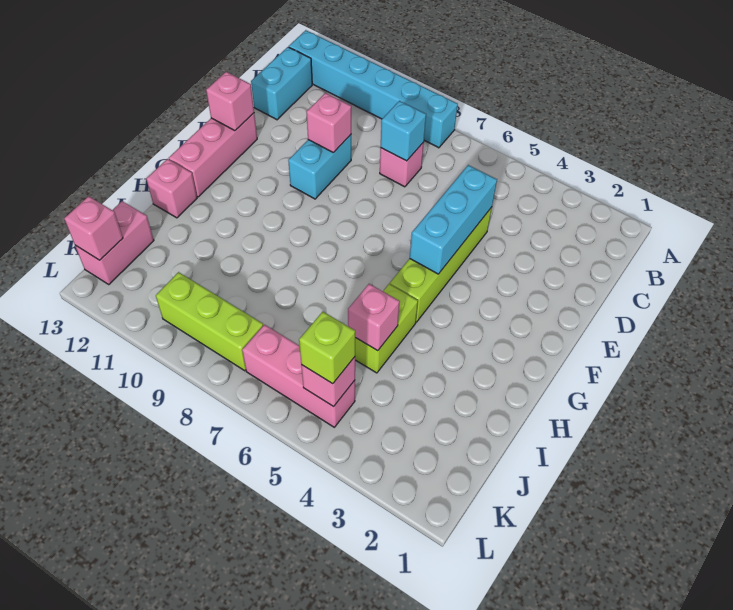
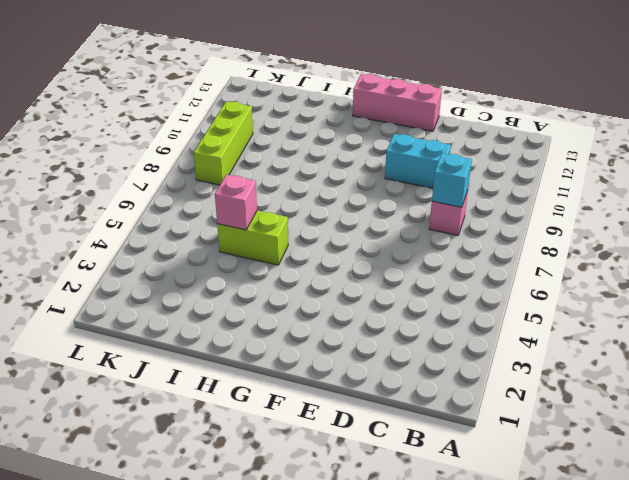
none -> cyan 1x6 brick [289,30,458,148]
none -> cyan 1x2 brick [251,47,312,120]
none -> lime 1x4 brick [390,207,492,322]

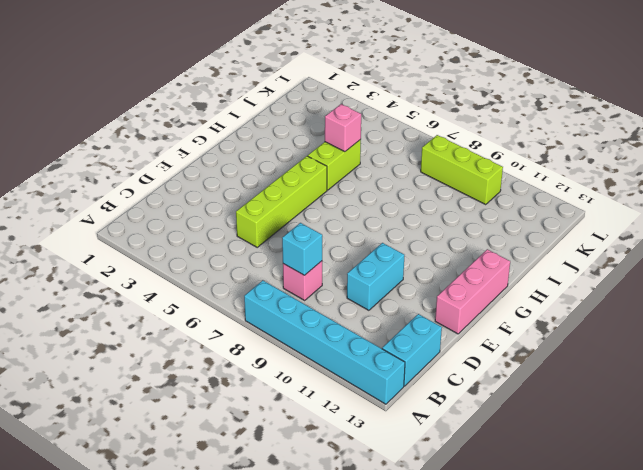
none -> pink 1x1 brick [147,159,197,218]
none -> pink 1x2 brick [75,201,154,284]
none -> pink 1x3 brick [242,325,355,427]

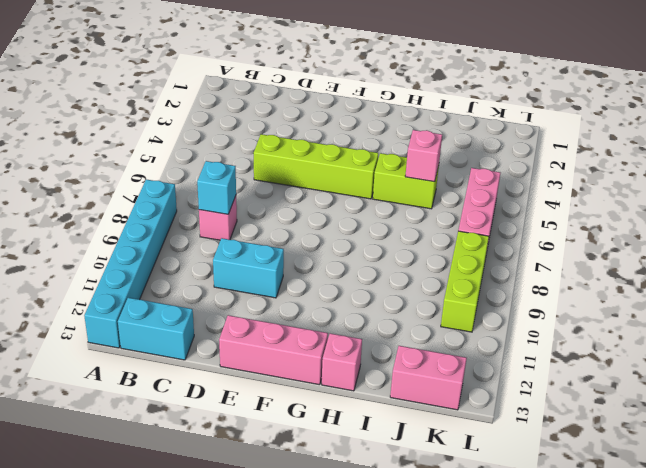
none -> cyan 1x3 brick [410,165,497,274]
none -> pink 1x1 brick [307,93,351,153]
none -> pink 1x1 brick [206,72,254,131]

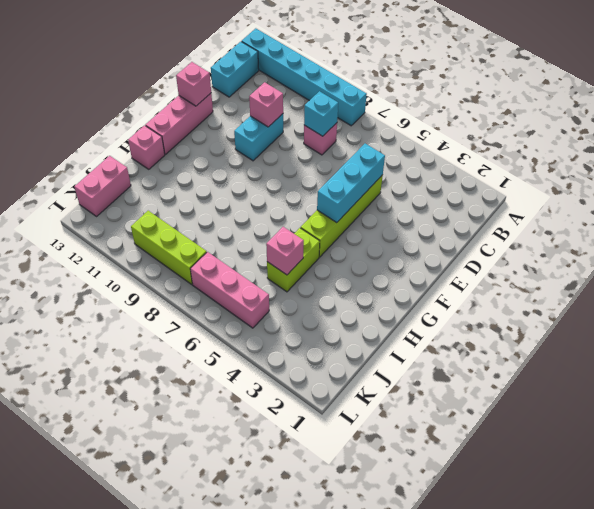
none -> pink 1x1 brick [301,357,355,407]
none -> pink 1x1 brick [64,196,123,260]
none -> lime 1x1 brick [299,312,355,384]

